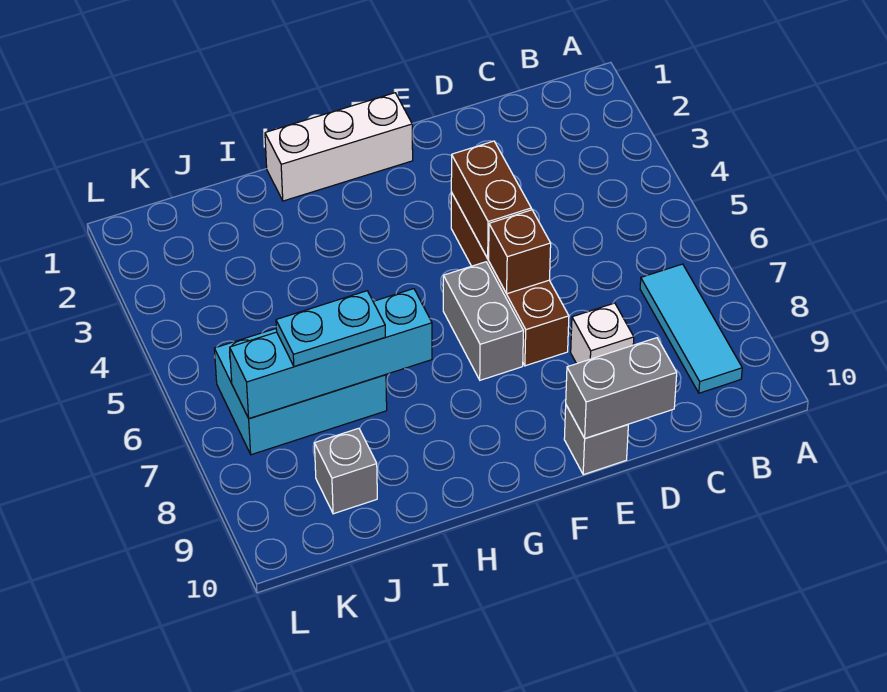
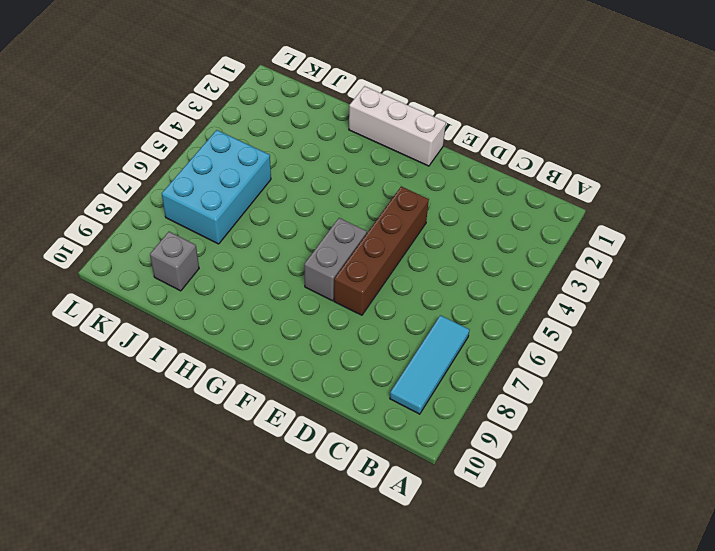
cyan 2x3 brick [162,130,271,244] -> cyan 2x3 brick turned to [214,329,387,455]
none -> white 1x1 brick [571,303,634,364]
none -> grey 1x1 brick [564,405,628,475]
none -> grey 1x2 brick [566,338,677,438]

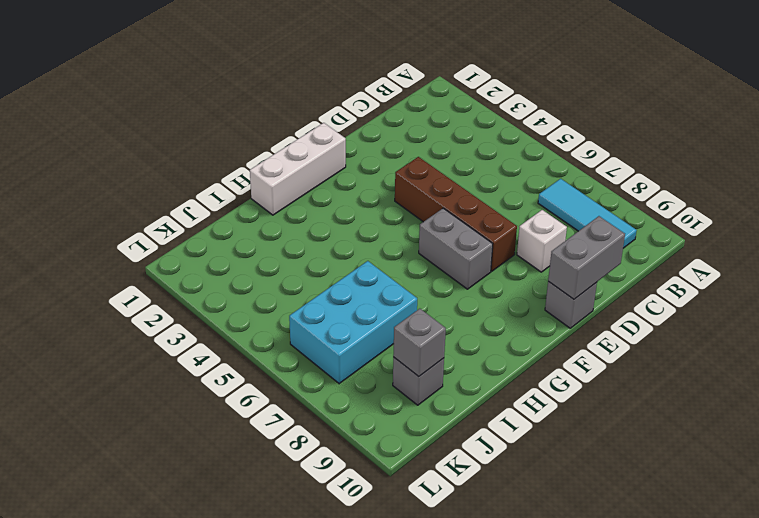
grey 1x1 brick [393,309,446,377] -> none
none -> brown 1x2 brick [451,141,531,259]
none -> brown 1x1 brick [489,210,551,294]
none -> cyan 1x4 brick [230,289,432,419]

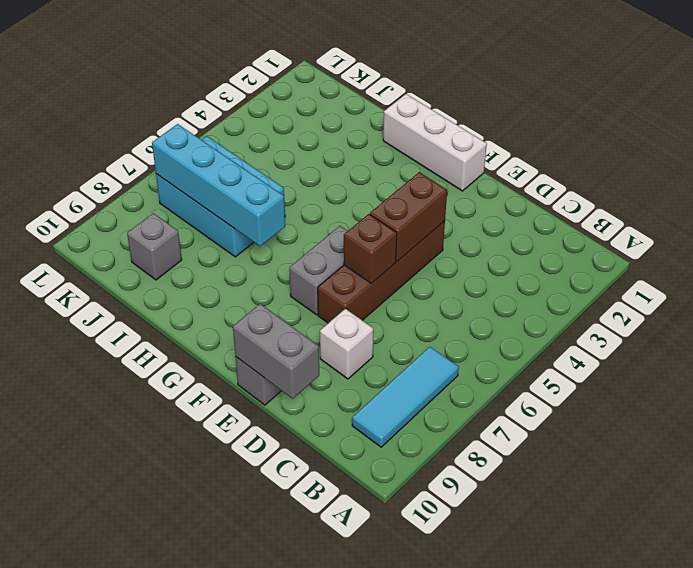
none -> cyan 1x2 plate [276,291,385,367]

